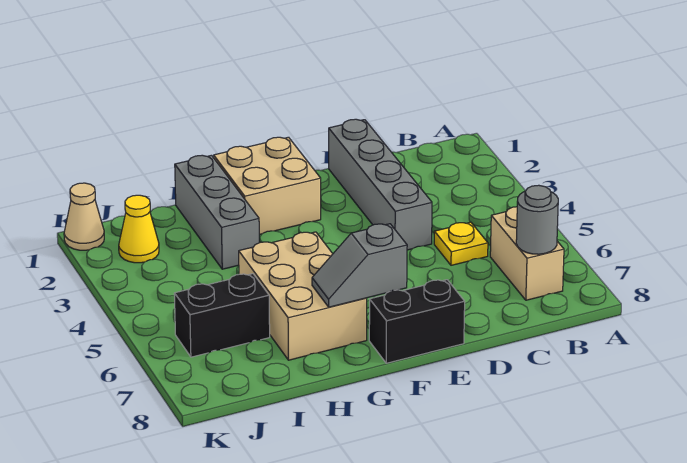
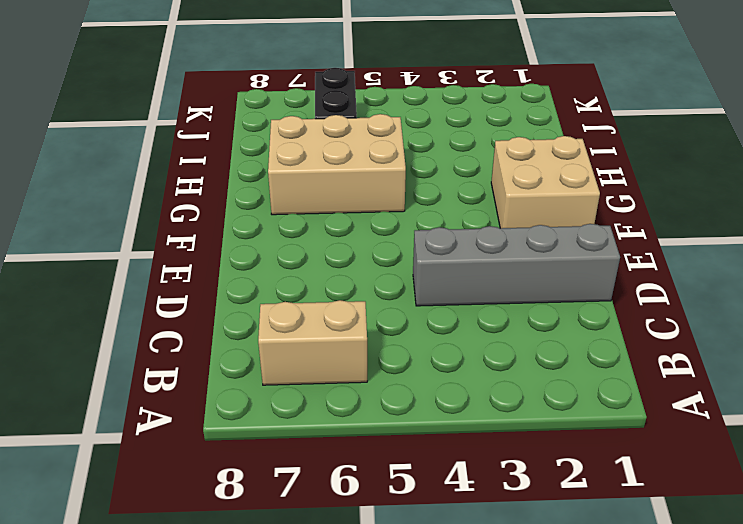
none -> yellow 1x1 plate [434,222,488,265]
none -> black 1x2 brick [369,280,465,363]
none -> grey 1x3 brick [175,155,260,269]

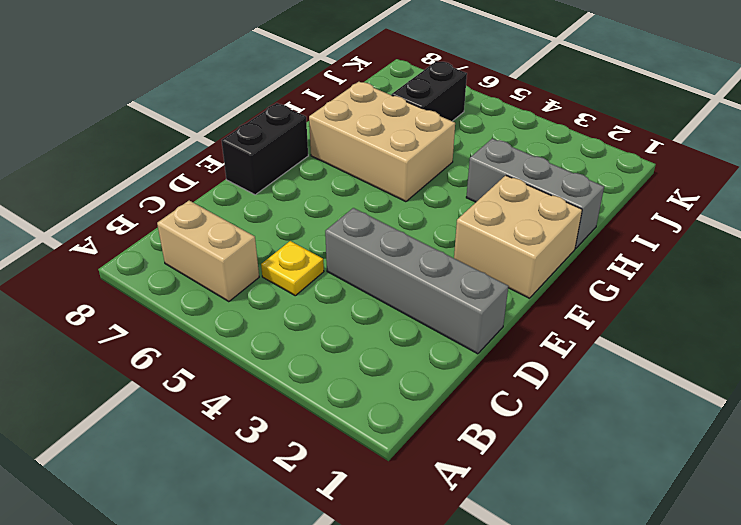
none -> yellow 1x1 cone [119,195,159,263]
none -> tan 1x1 cone [64,183,104,250]
none -> grey 1x1 round brick [516,185,558,254]

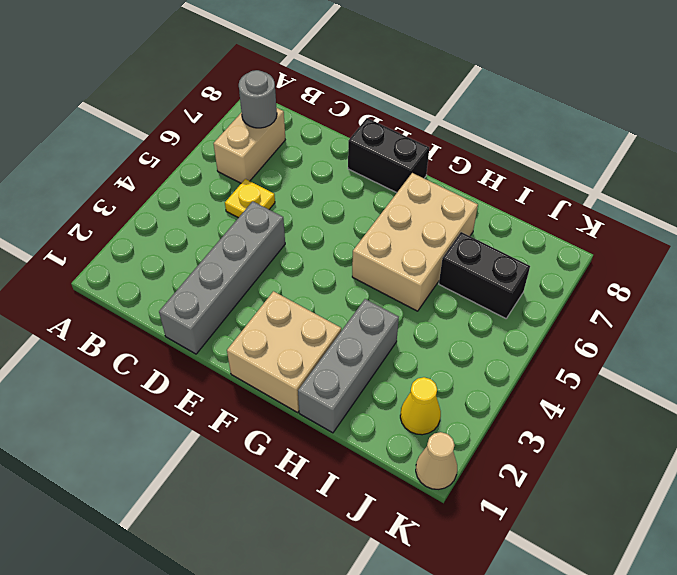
none -> grey 1x2 slope [312,224,407,307]

